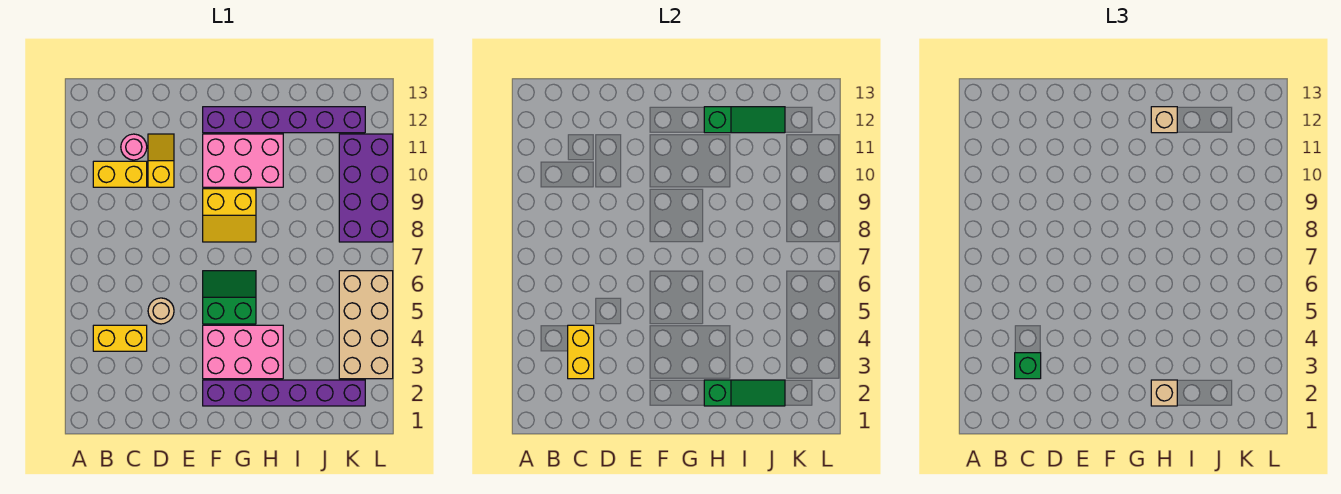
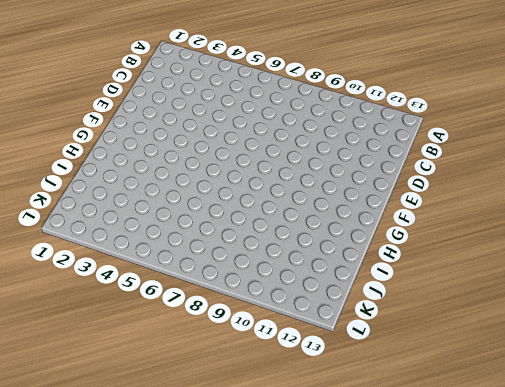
none -> yellow 1x2 brick [93,325,147,351]
none -> yellow 1x2 brick [93,161,147,187]
none -> pink 1x1 round brick [121,134,147,160]

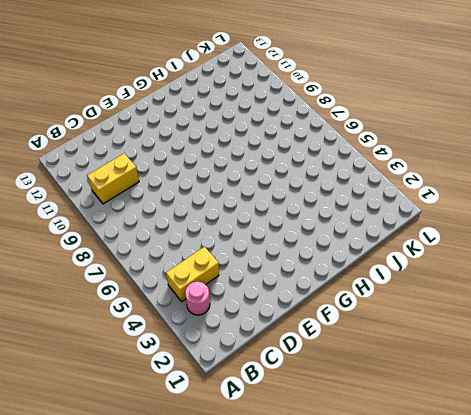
pink 1x1 round brick [185,282,210,315] -> pink 1x1 round brick moved to [121,134,147,160]
none -> tan 1x1 round brick [148,298,174,324]
none -> yellow 1x2 slope [148,134,174,187]
none -> purple 1x6 brick [203,380,365,406]

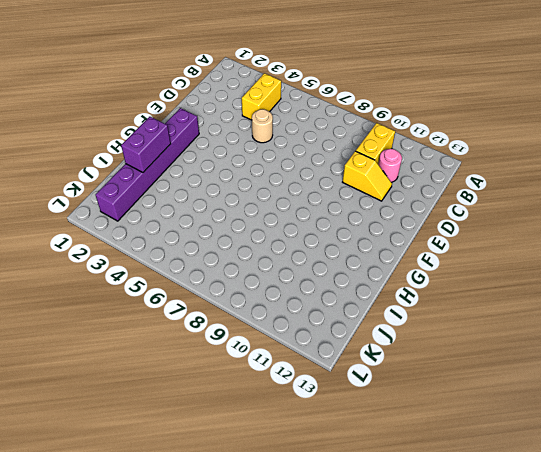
purple 1x2 brick [121,117,171,172] -> green 1x3 slope [704,380,785,406]
none -> pink 2x3 brick [203,325,283,379]
none -> green 2x2 slope [203,271,256,324]
none -> yellow 2x2 slope [203,189,256,242]

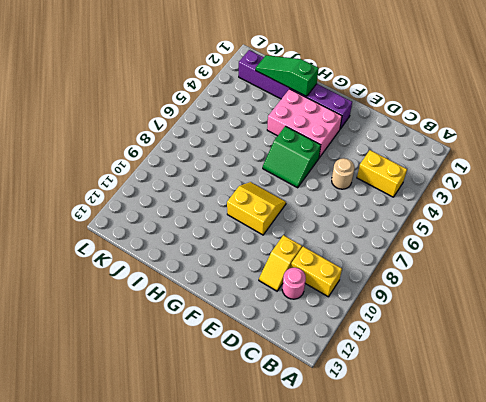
none -> pink 2x3 brick [203,134,283,187]
none -> purple 1x6 brick [203,107,365,133]
none -> tan 2x4 brick [339,271,393,379]

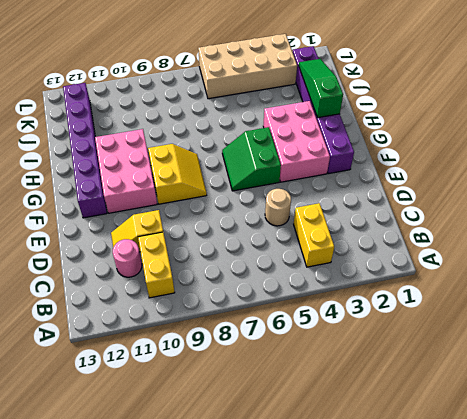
none -> purple 2x4 brick [339,134,393,242]
none -> yellow 1x2 brick [568,325,594,379]
none -> green 1x3 slope [704,107,785,133]

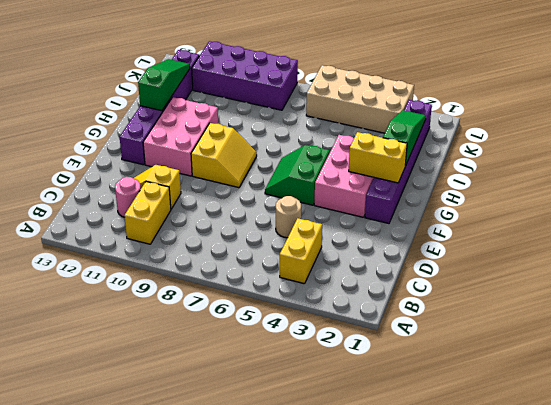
yellow 1x2 brick [349,132,407,183] -> yellow 1x2 brick moved to [568,325,594,379]
none -> green 1x1 brick [1015,353,1041,379]
none -> tan 1x1 brick [1151,380,1177,406]
none -> tan 1x1 brick [1151,107,1177,133]

